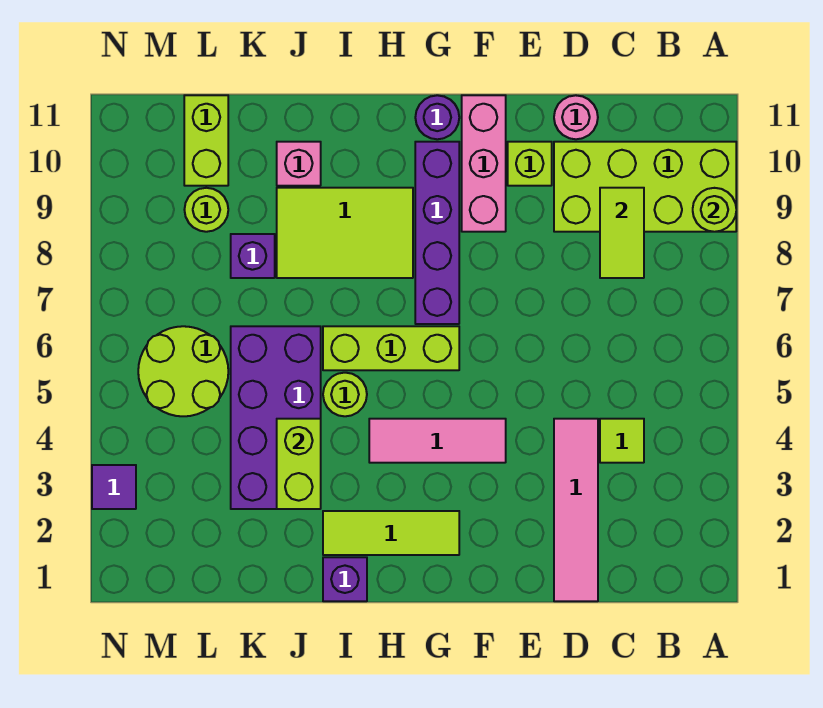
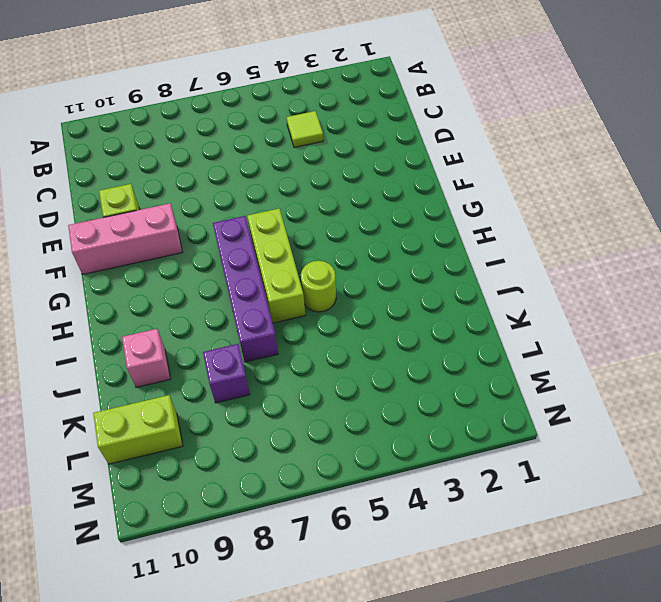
purple 1x4 brick [213,216,278,362] -> purple 1x4 brick turned to [415,142,459,324]
none -> lime 2x4 brick [554,142,736,232]
none -> pink 1x4 tile [554,419,598,601]
none -> pink 1x1 round brick [554,95,598,139]

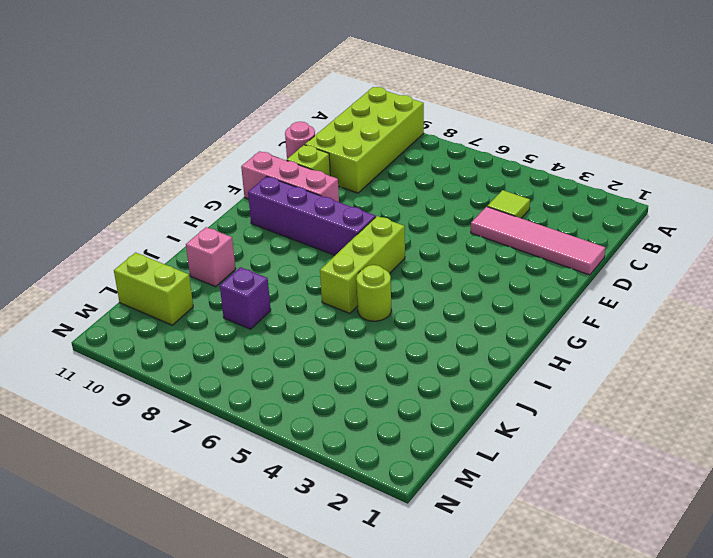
none -> pink 1x3 tile [369,419,506,463]
none -> lime 1x3 tile [323,511,459,555]
none -> purple 1x1 round brick [415,95,459,139]

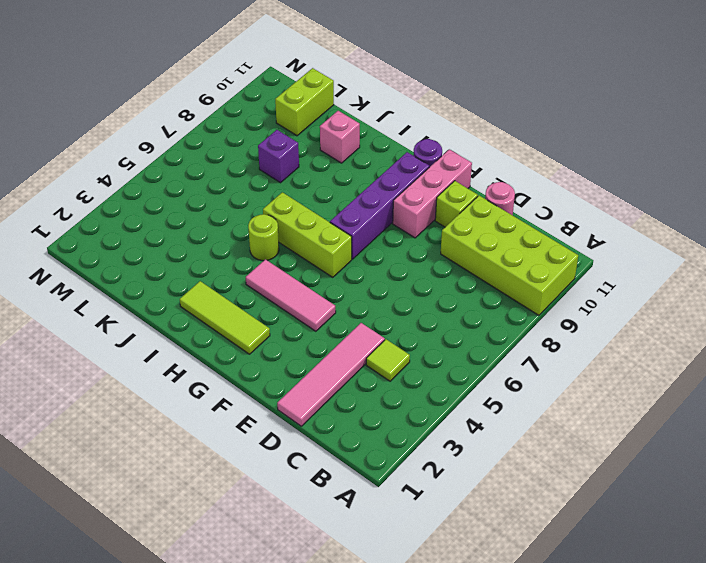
none -> lime 2x3 tile [277,188,413,278]
none -> purple 1x1 brick [323,557,367,601]
none -> purple 2x4 brick [231,326,321,509]

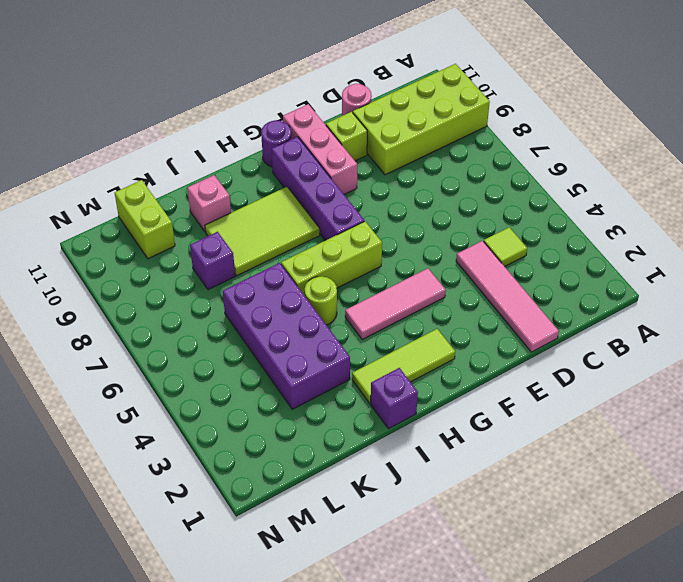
none -> lime 2x2 round brick [138,326,228,416]
none -> lime 1x1 round brick [184,188,228,232]
none -> purple 1x1 tile [92,465,136,509]

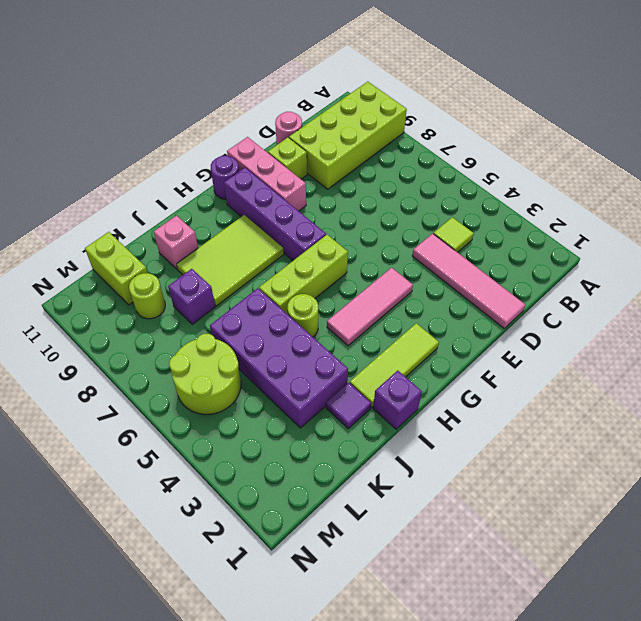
purple 1x1 tile [326,383,371,428] -> purple 1x1 tile moved to [92,465,136,509]
none -> lime 1x1 round brick [693,188,736,232]
none -> lime 1x2 tile [600,188,644,278]
none -> lime 1x2 brick [277,419,321,509]

